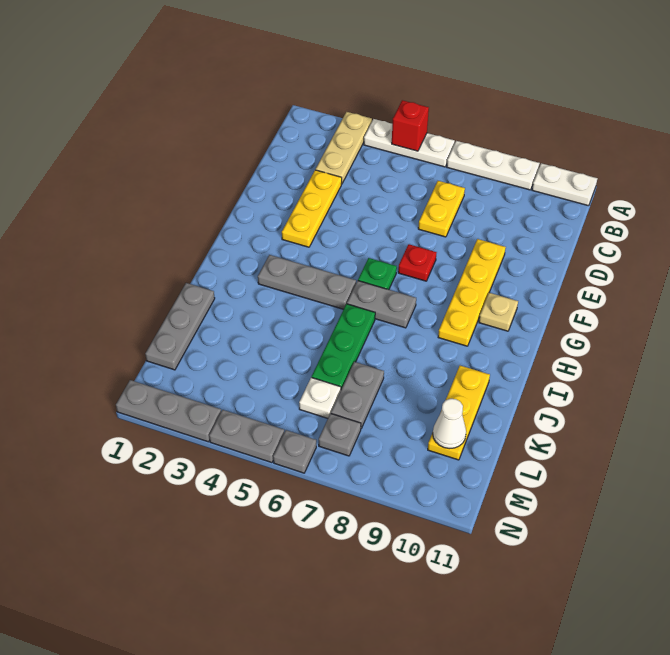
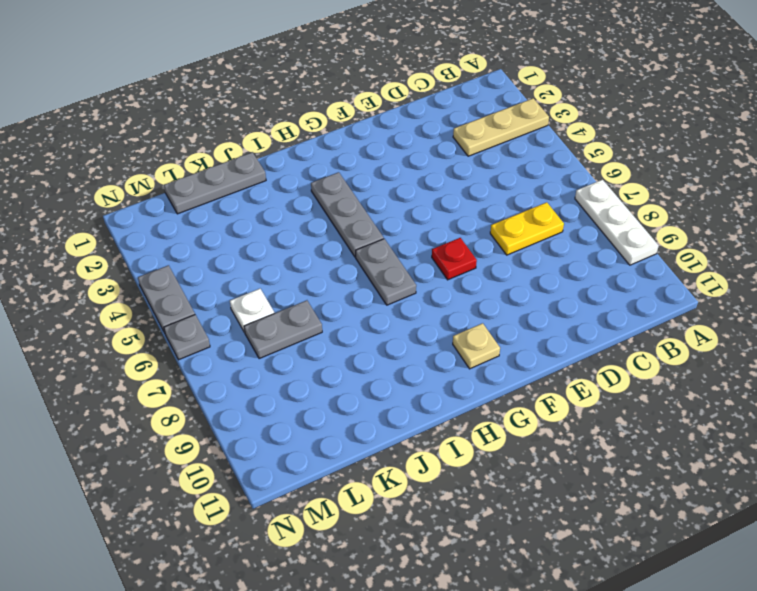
none -> white 1x3 plate [364,119,455,167]
none -> white 1x2 plate [532,163,598,206]
none -> yellow 1x3 plate [282,170,342,247]

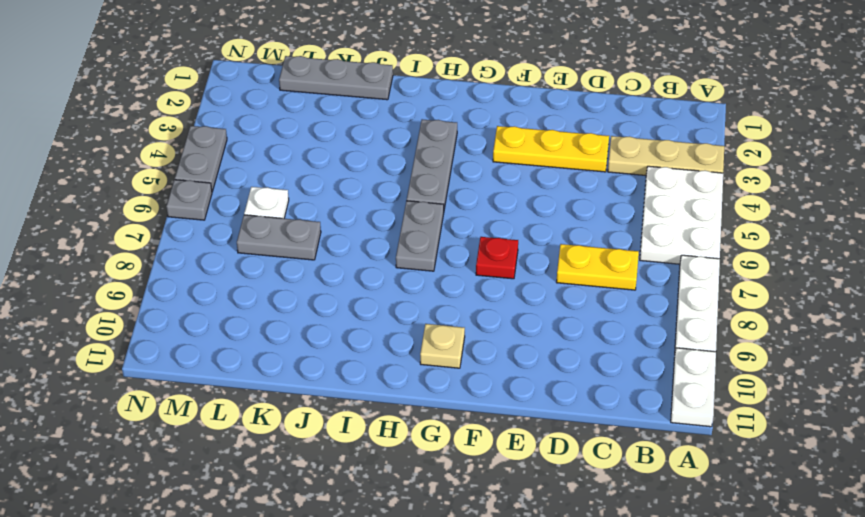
white 2x3 plate [640,166,723,264] -> white 1x3 plate [364,119,455,167]
none -> yellow 1x4 plate [438,239,506,346]
none -> green 1x1 plate [358,258,397,290]
none -> green 1x3 plate [312,304,375,389]

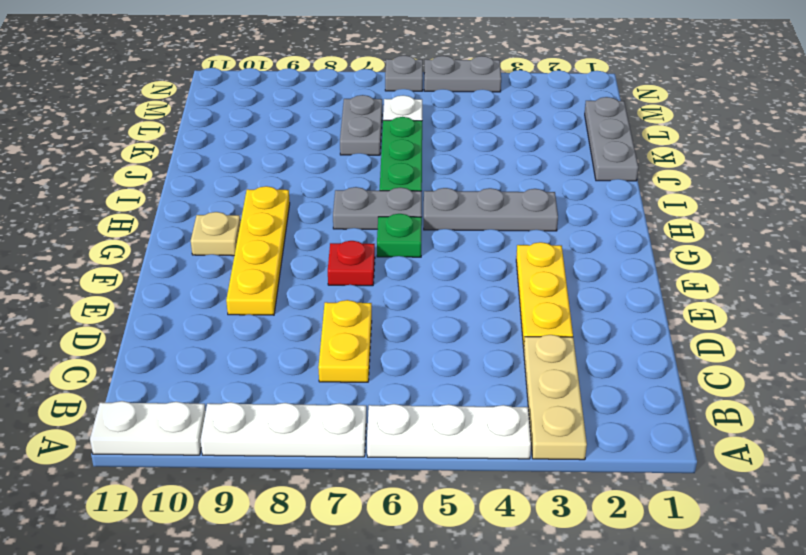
none -> yellow 1x3 plate [428,366,490,460]
none -> grey 1x1 plate [319,414,361,456]
none -> grey 1x3 plate [116,380,221,442]

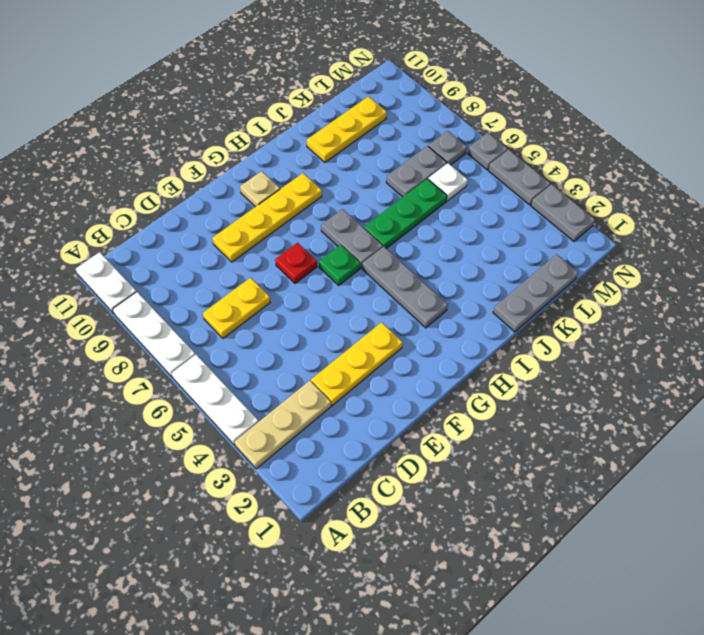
grey 1x2 plate [531,184,595,241] -> grey 1x3 plate [116,380,221,442]
none -> red 1x1 brick [392,100,429,151]
none -> white 1x1 cone [433,399,466,449]

